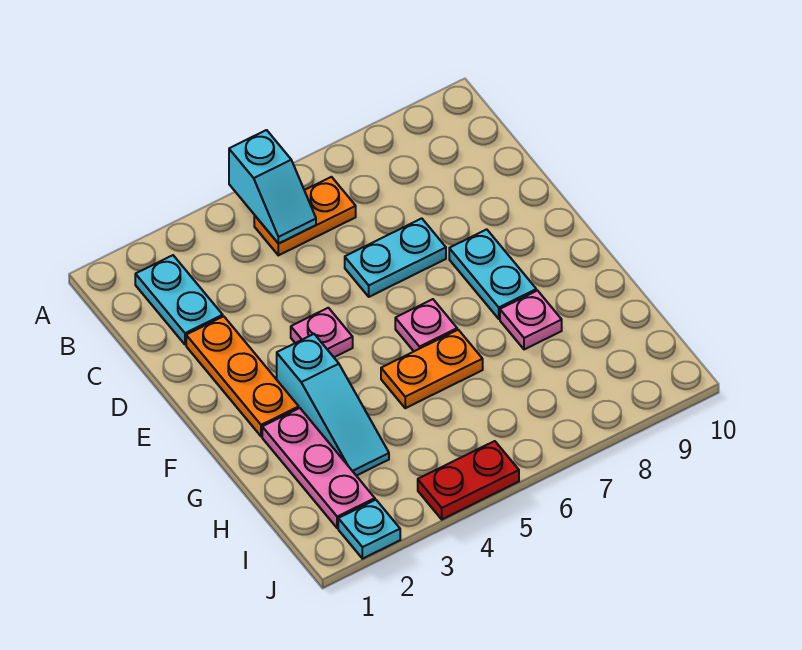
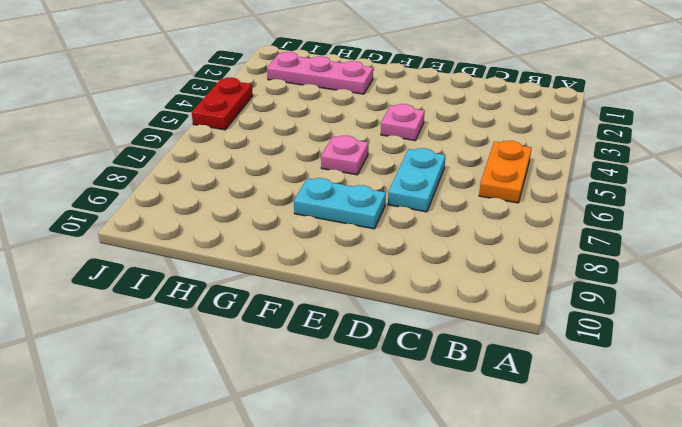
none -> cyan 1x2 plate [135,255,223,345]
none -> orange 1x3 plate [186,316,299,436]
none -> cyan 1x3 slope [277,334,389,476]

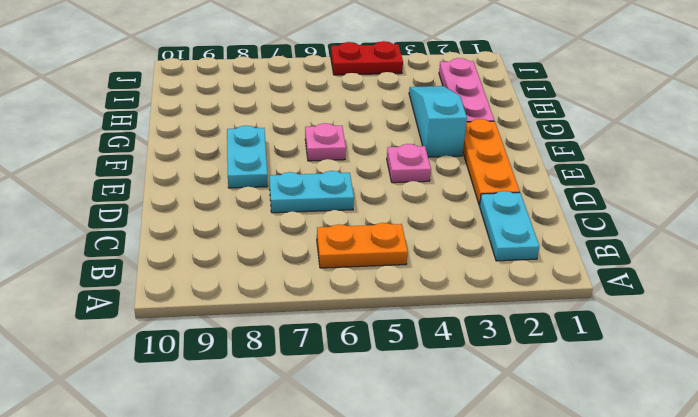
none -> orange 1x2 plate [381,330,483,408]
none -> pink 1x1 plate [500,291,562,350]
none -> cyan 1x1 plate [338,500,400,559]

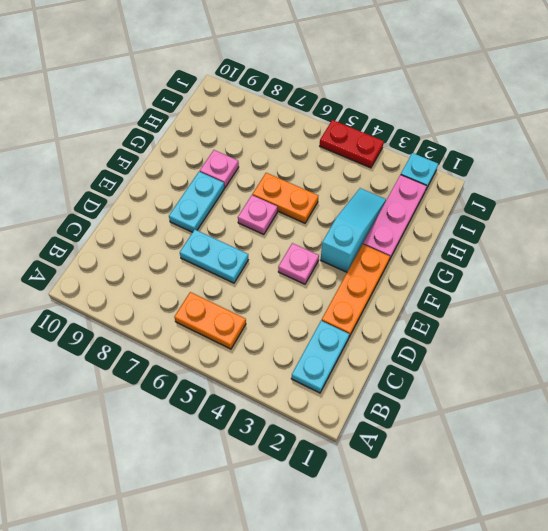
none -> cyan 1x2 slope [229,130,316,244]

